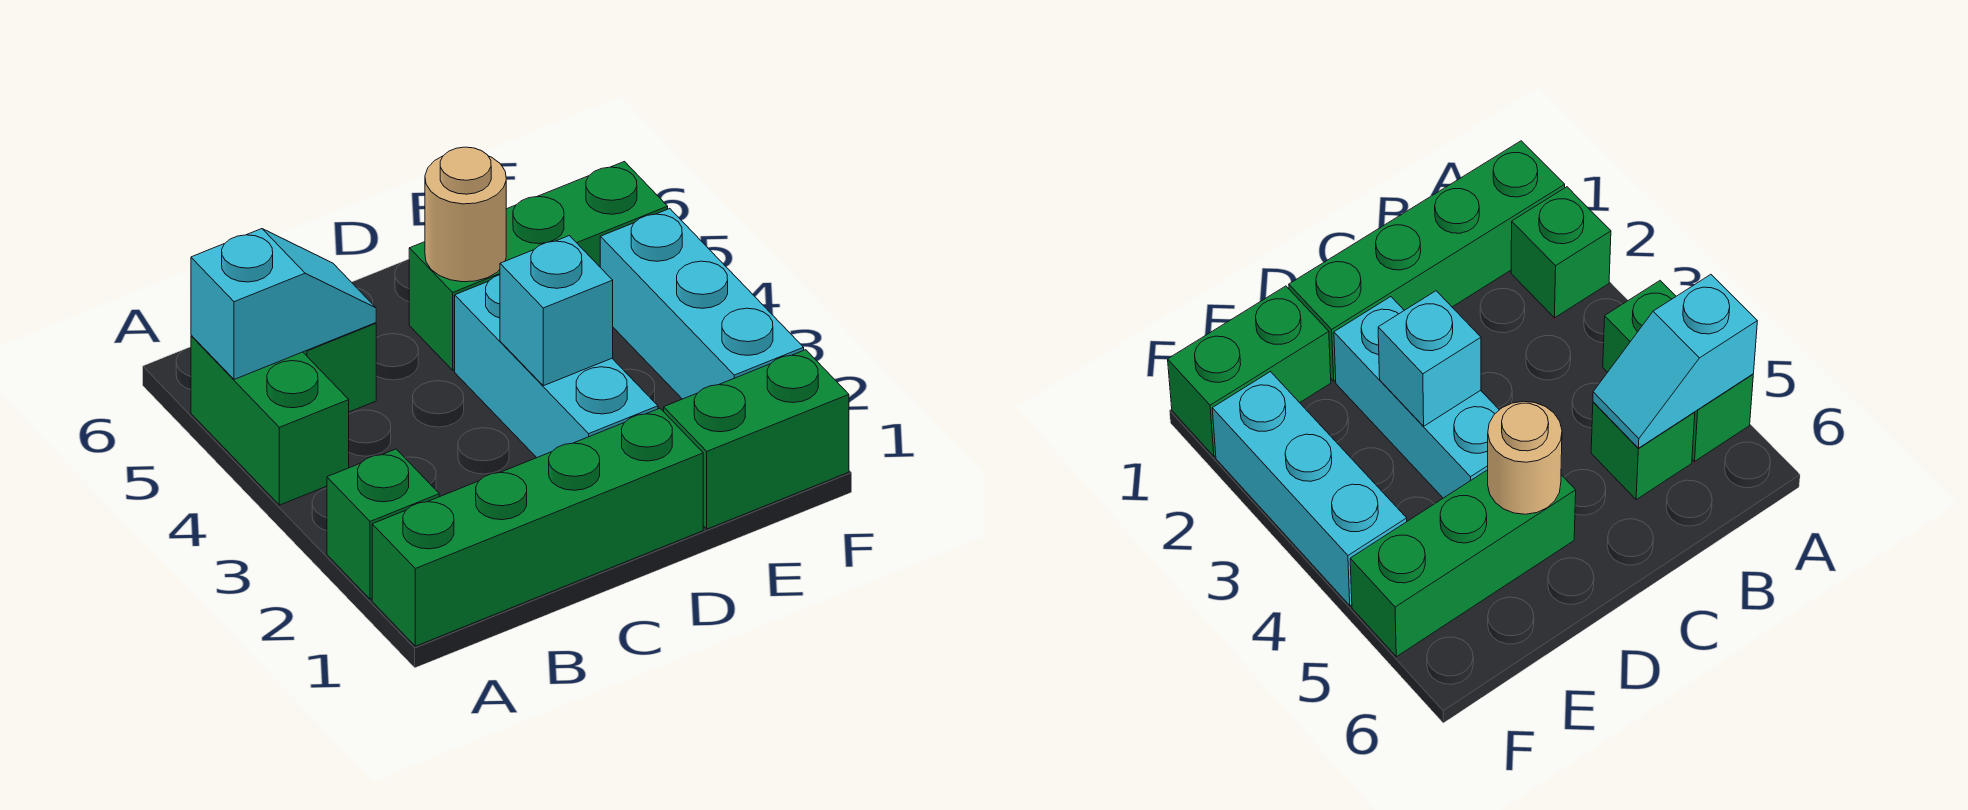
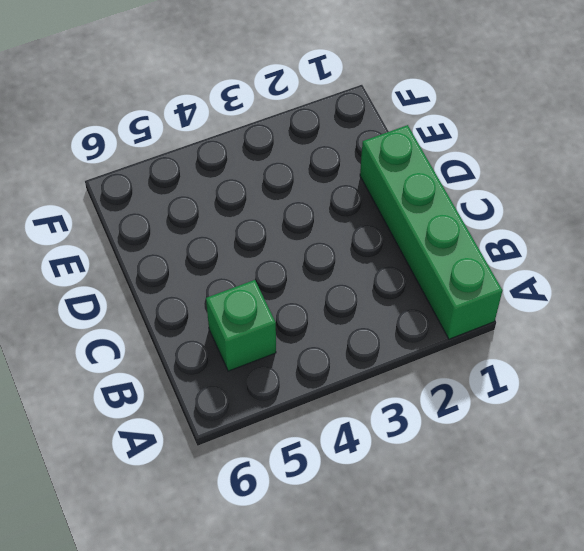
none -> green 1x1 brick [327,449,439,599]
none -> green 1x2 brick [191,335,349,505]

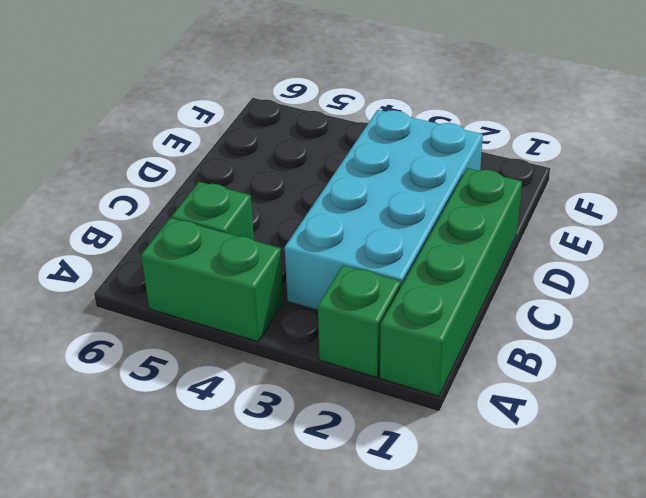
cyan 2x4 brick [285,110,483,310] -> cyan 1x3 brick [455,275,658,458]
none -> green 1x3 brick [409,162,668,370]
none -> green 1x2 brick [664,350,849,529]

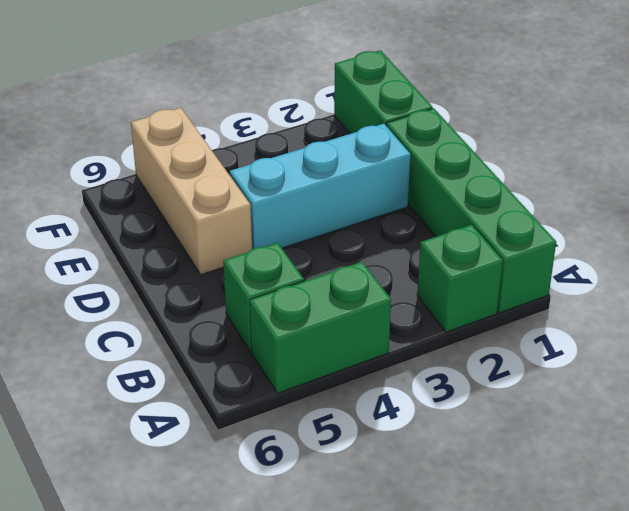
tan 1x3 brick [131,108,252,275] -> green 1x3 brick [409,162,668,370]
none -> cyan 1x3 brick [600,209,804,399]
none -> cyan 1x2 slope [191,229,376,379]

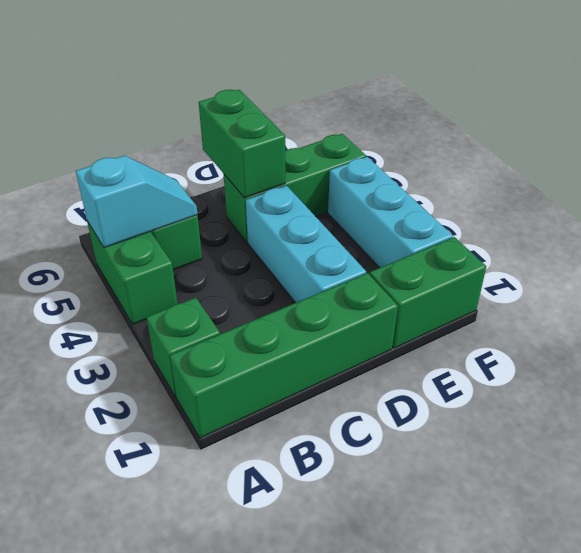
green 1x2 brick [199,90,285,198] -> tan 1x1 round brick [425,147,506,282]
none -> cyan 1x1 brick [500,236,613,386]

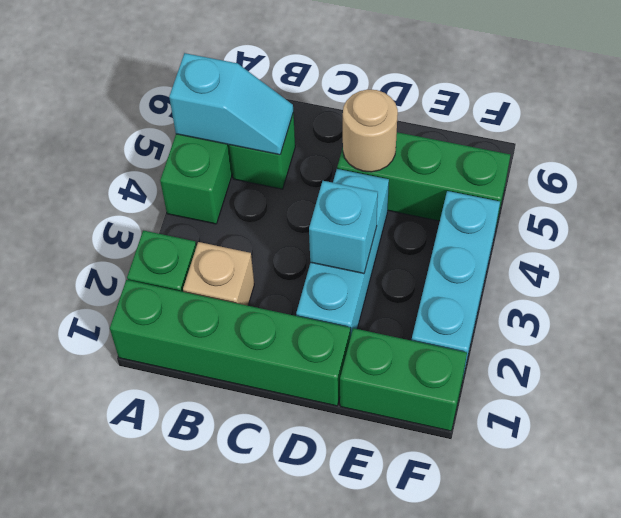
tan 1x1 brick [183,242,254,306] -> none

